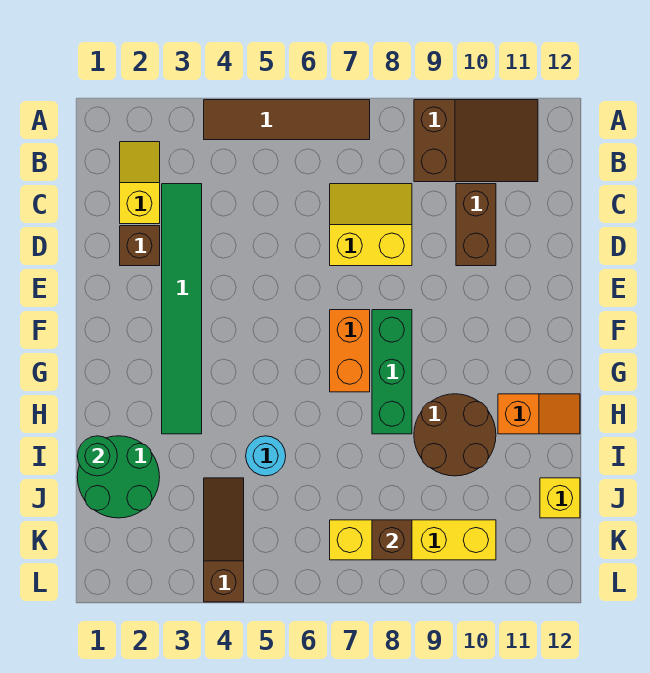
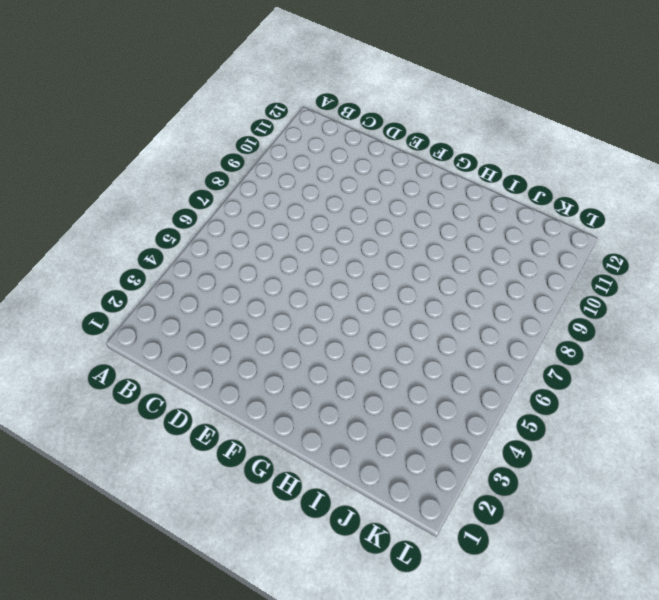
none -> brown 1x4 tile [204,100,370,140]
none -> brown 2x3 slope [414,100,538,182]
none -> yellow 1x2 slope [120,142,160,224]

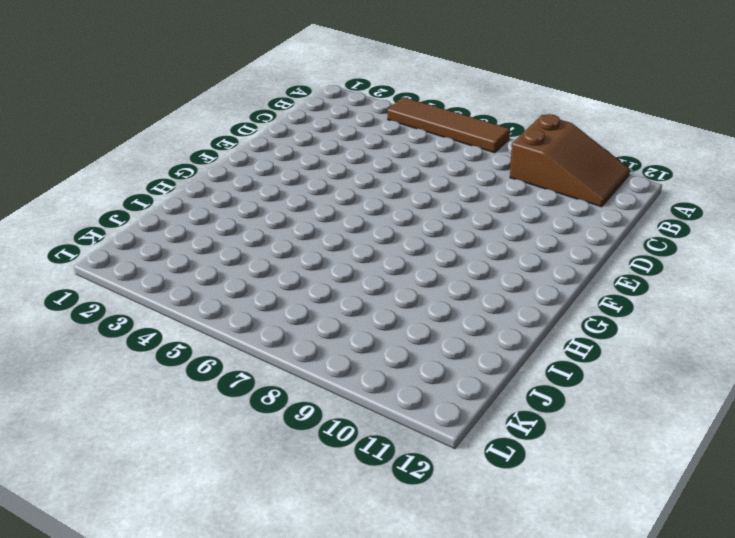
none -> yellow 1x2 slope [120,142,160,224]
none -> green 1x6 tile [162,184,202,434]
none -> yellow 2x2 slope [330,184,412,266]

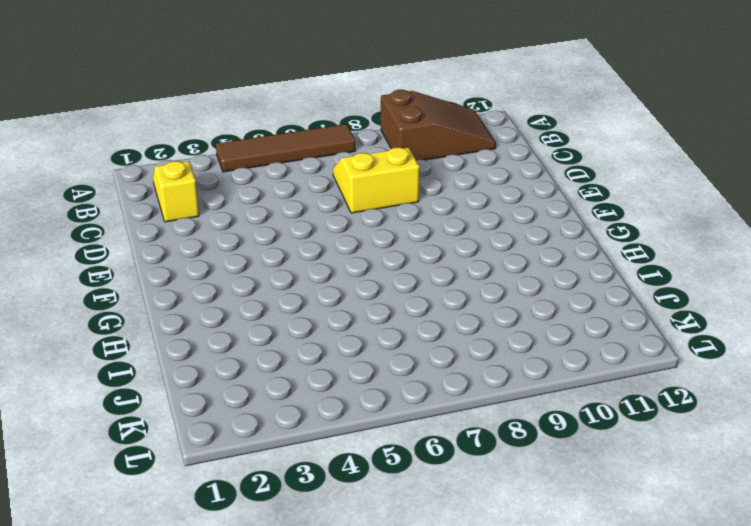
none -> green 1x6 tile [162,184,202,434]
none -> brown 1x2 brick [456,184,496,266]
none -> brown 1x1 brick [120,226,160,266]

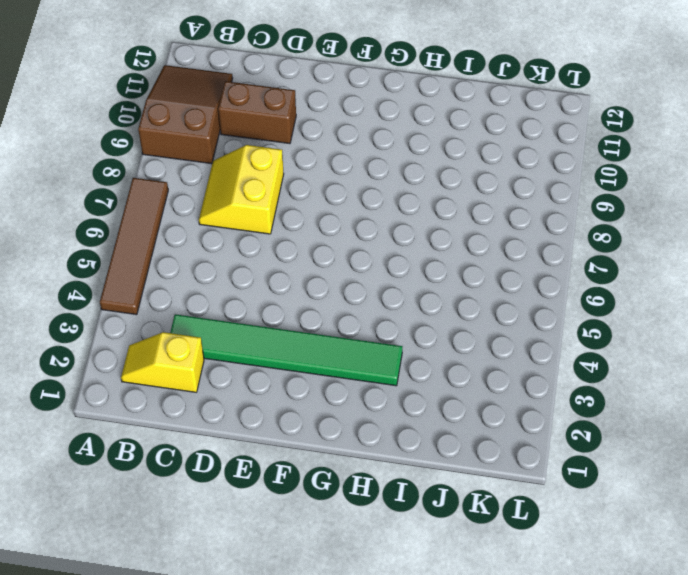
none -> brown 1x1 brick [120,226,160,266]
none -> orange 1x2 brick [330,310,370,392]
none -> green 1x3 brick [372,310,412,434]

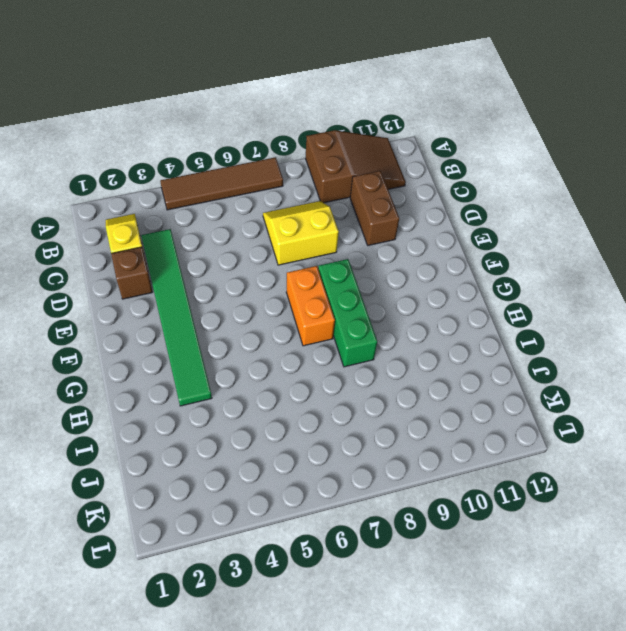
none -> brown 2x2 round brick [414,394,496,476]
none -> orange 1x2 slope [498,394,580,434]
none -> green 2x2 round brick [77,436,160,518]

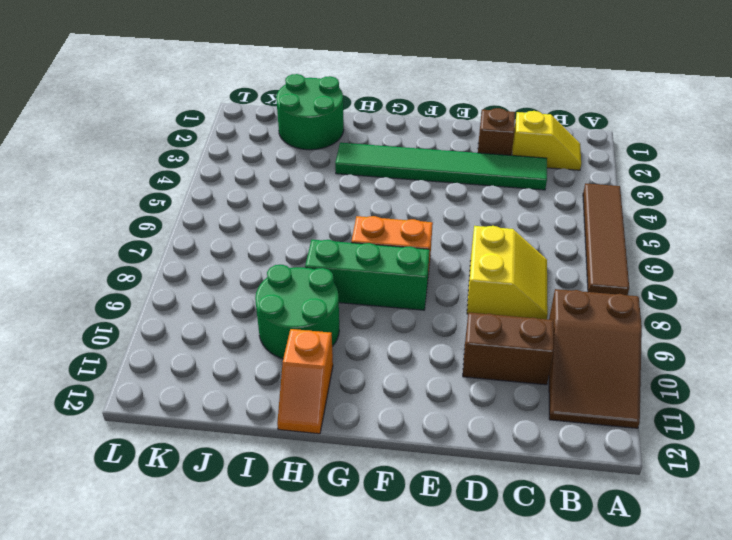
green 2x2 round brick [255,265,339,359] -> brown 2x2 round brick [414,394,496,476]
none -> cyan 1x1 round brick [246,436,286,476]
none -> brown 1x3 slope [204,478,244,602]
none -> yellow 1x1 brick [540,478,580,518]

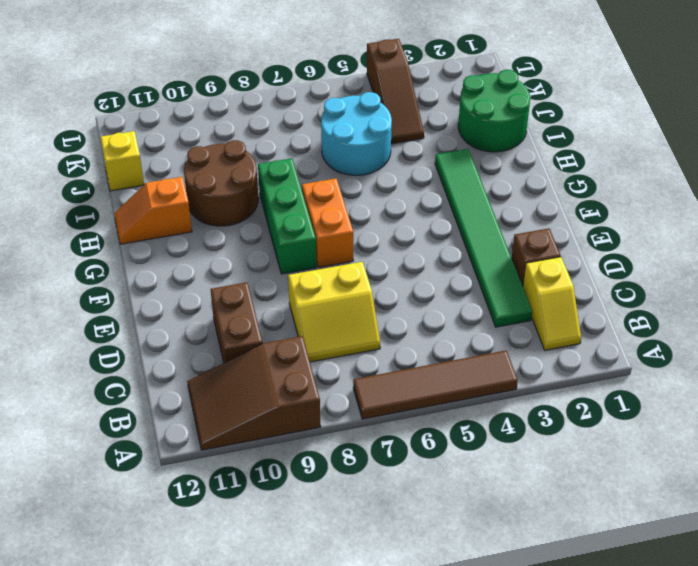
cyan 2x2 round brick [321,92,392,175] -> cyan 1x1 round brick [246,436,286,476]
none -> yellow 1x4 brick [330,520,496,560]
none -> green 1x1 round brick [78,436,117,476]
none -> brown 1x1 brick [372,520,412,560]

